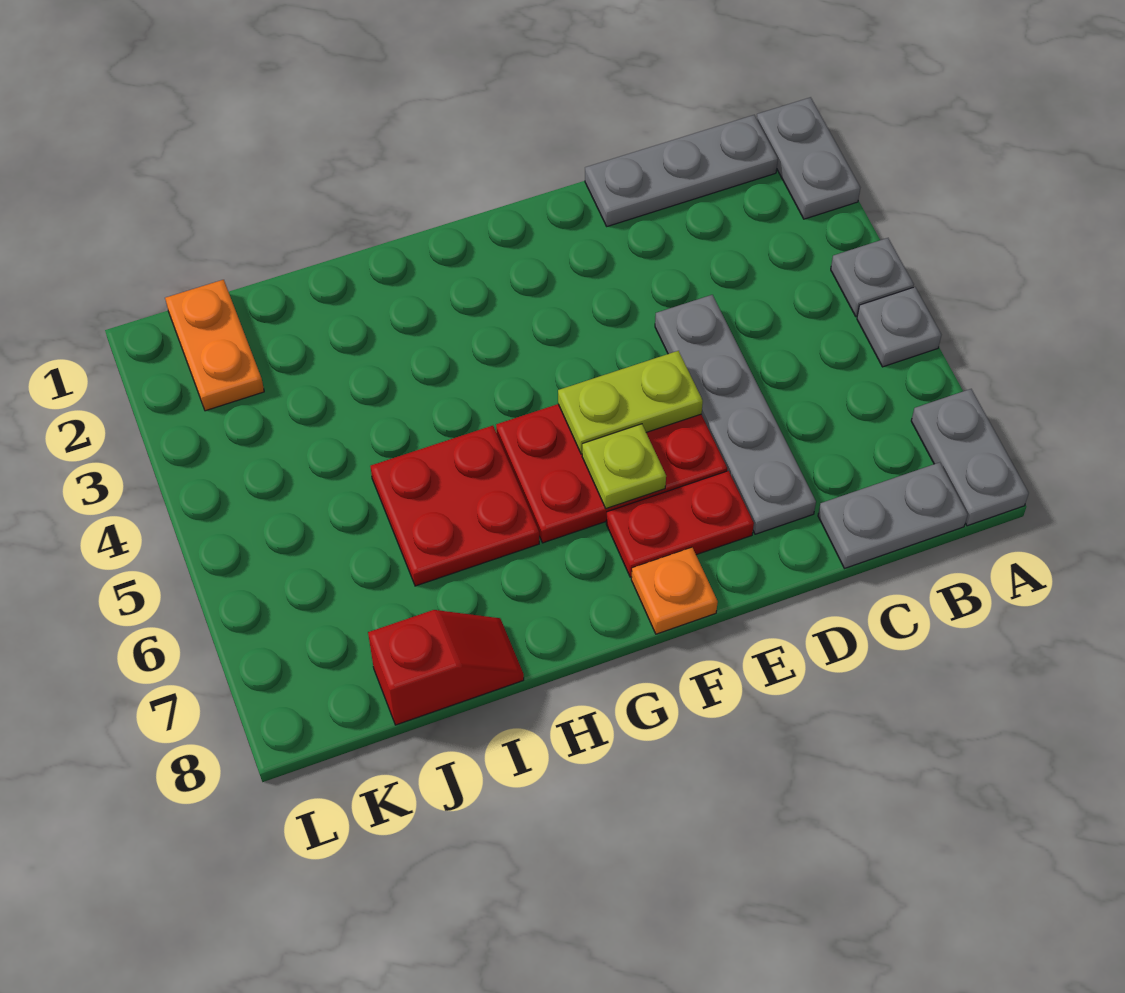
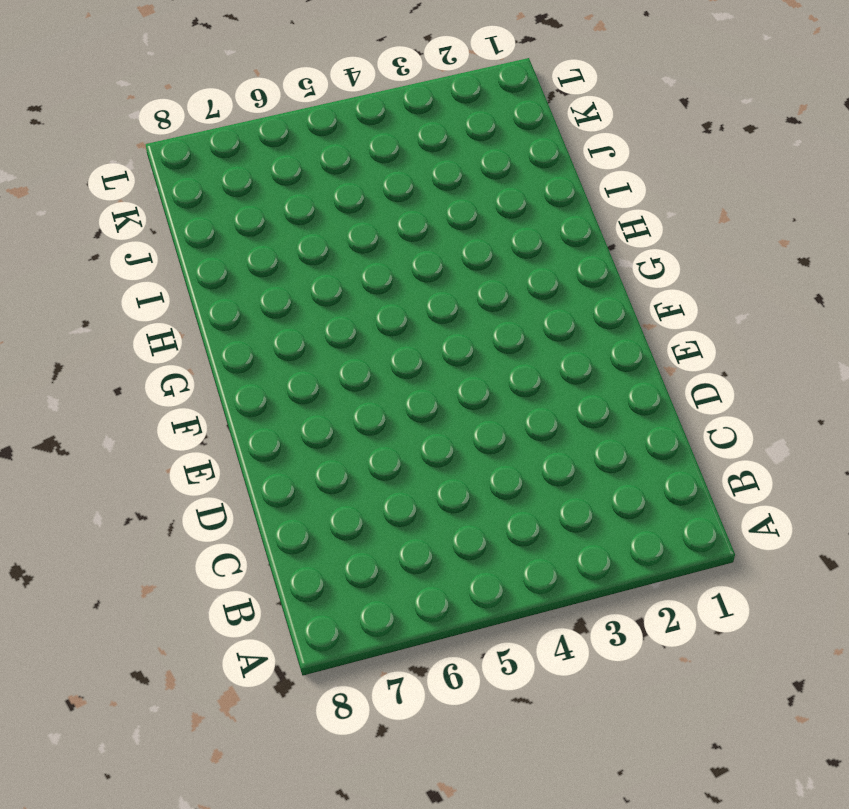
none -> grey 1x2 plate [757,97,860,219]
none -> grey 1x1 plate [831,238,914,316]
none -> grey 1x1 plate [857,287,941,367]

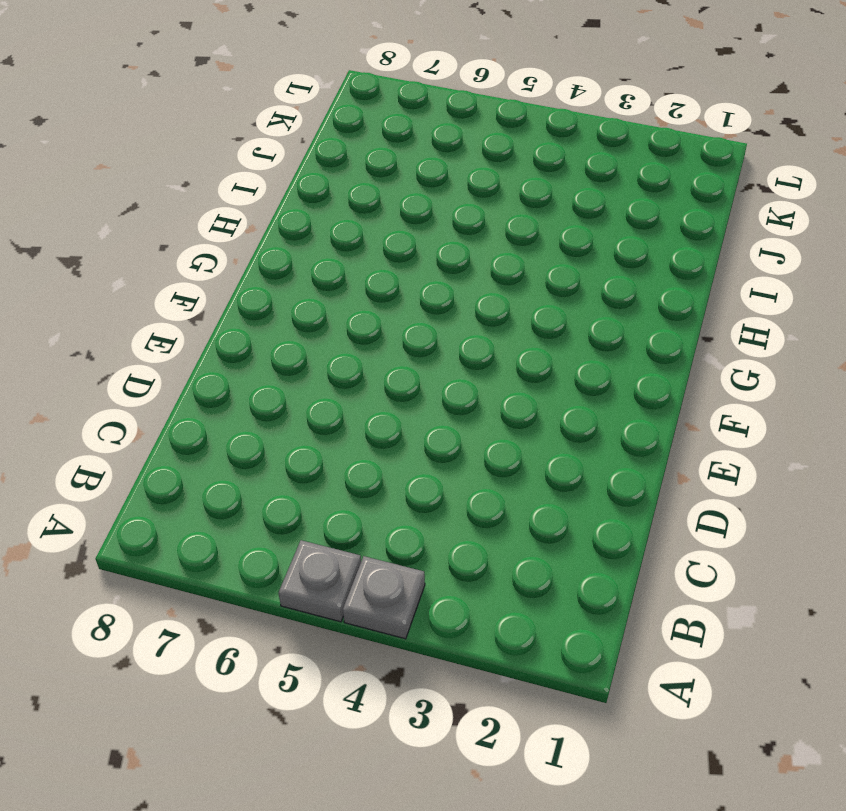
none -> grey 1x2 plate [757,97,860,219]
none -> grey 1x2 plate [911,389,1029,526]
none -> grey 1x3 plate [585,115,778,226]

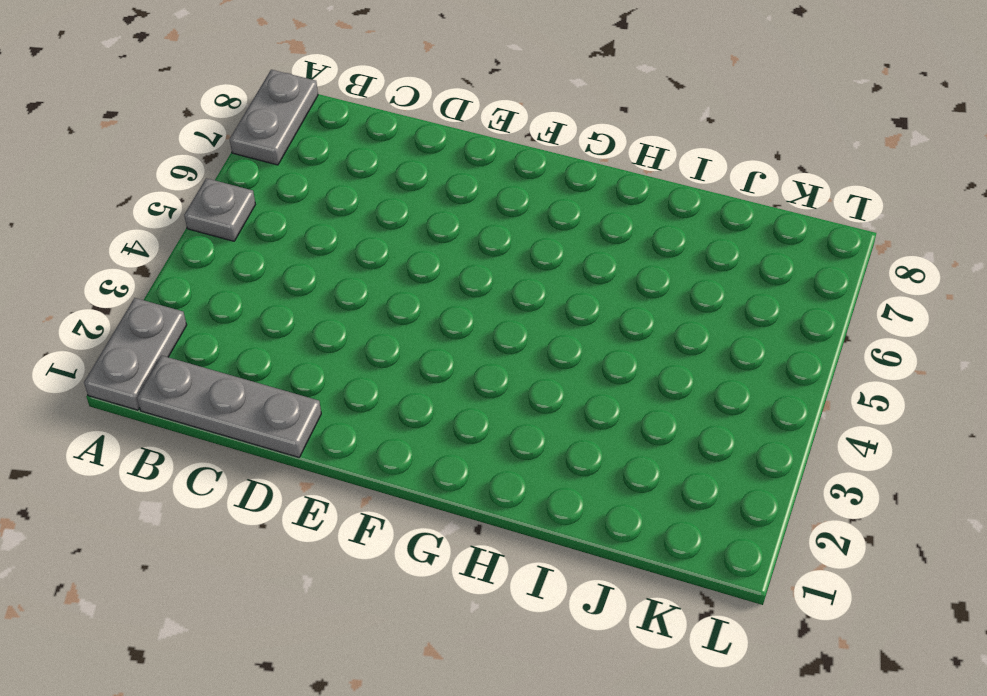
none -> grey 1x1 plate [831,238,914,316]
none -> grey 1x2 plate [818,462,968,569]
none -> grey 1x4 plate [655,295,816,534]

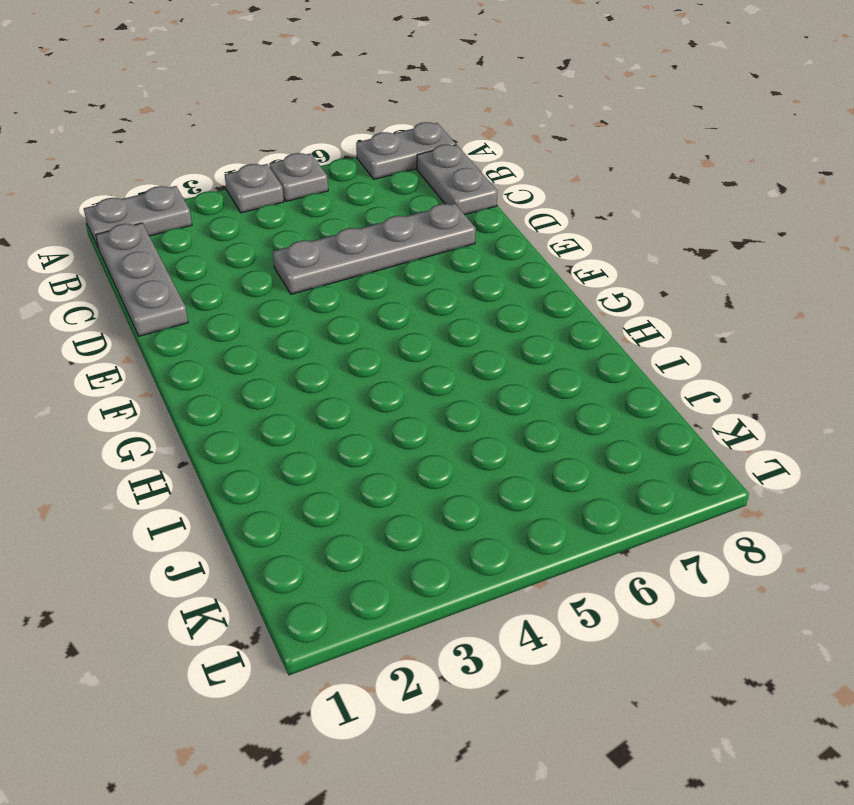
none -> red 2x3 plate [496,404,727,543]
none -> red 1x2 plate [606,471,754,577]
none -> orange 1x1 plate [631,547,718,634]

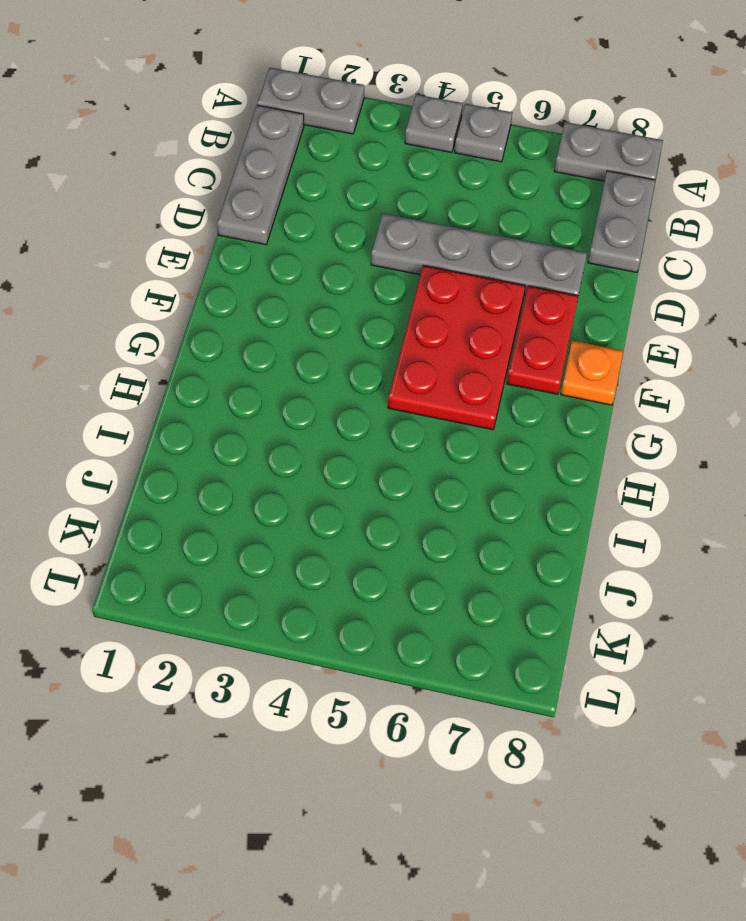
none -> red 2x2 plate [370,426,539,586]
none -> red 1x2 slope [368,610,524,725]
none -> orange 1x2 plate [165,280,264,411]

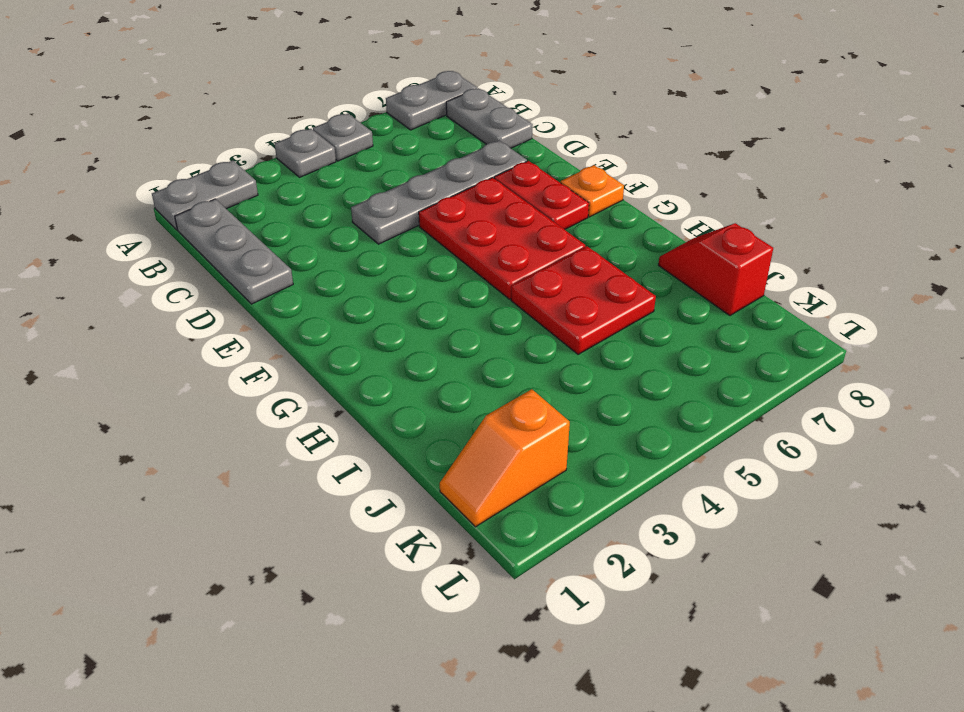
orange 1x2 slope [440,389,570,527] -> orange 1x2 plate [165,280,264,411]
none -> lime 1x2 plate [558,351,703,454]
none -> lime 1x1 plate [582,424,666,508]

